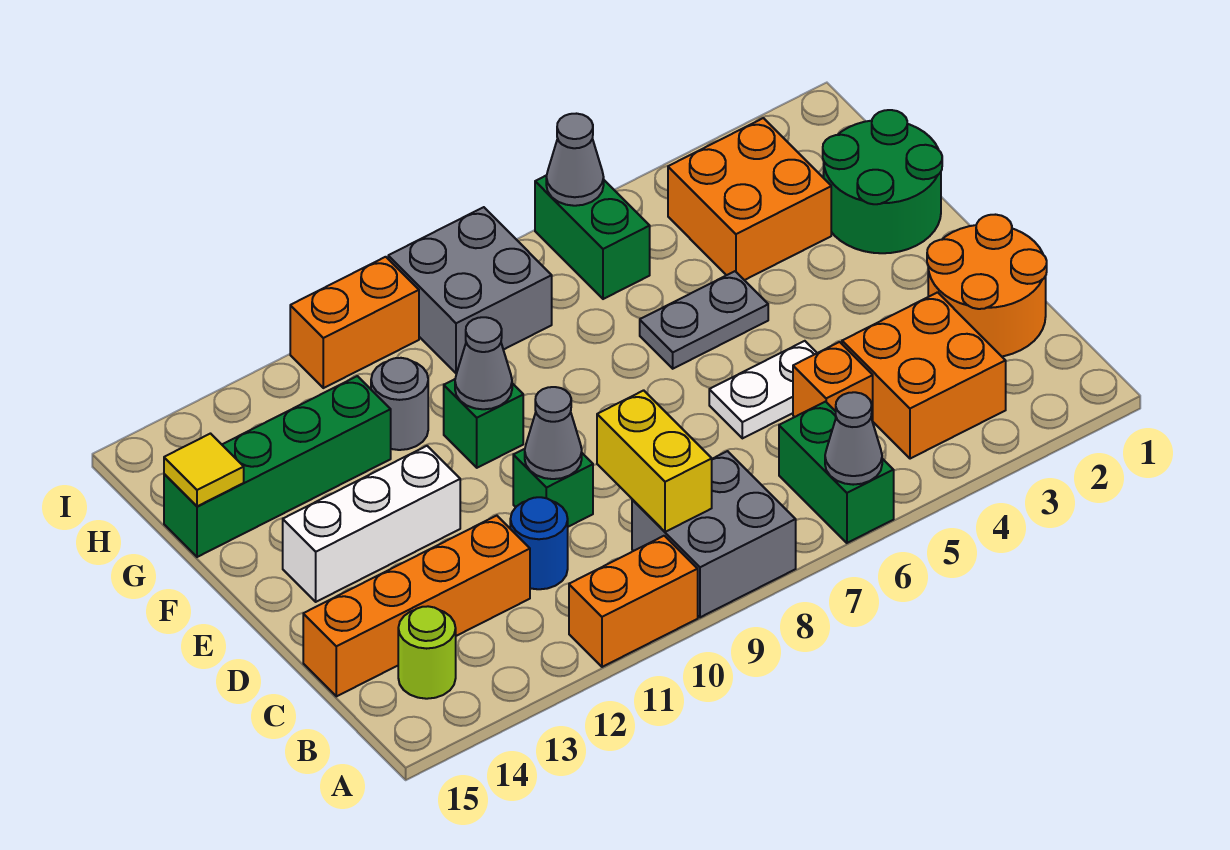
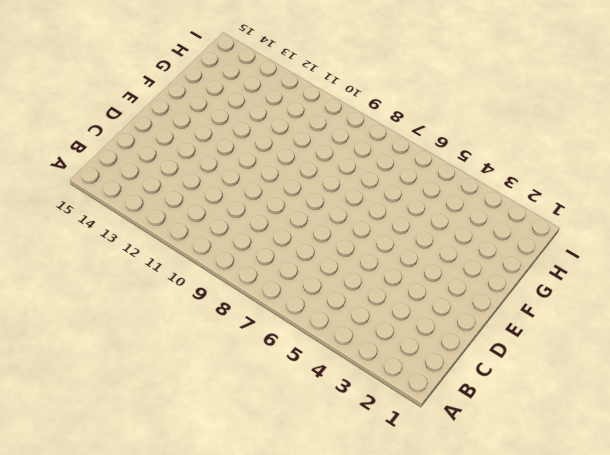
none -> green 1x2 brick [779,402,894,543]
none -> grey 2x2 brick [632,451,796,617]
none -> orange 1x2 brick [569,536,698,667]

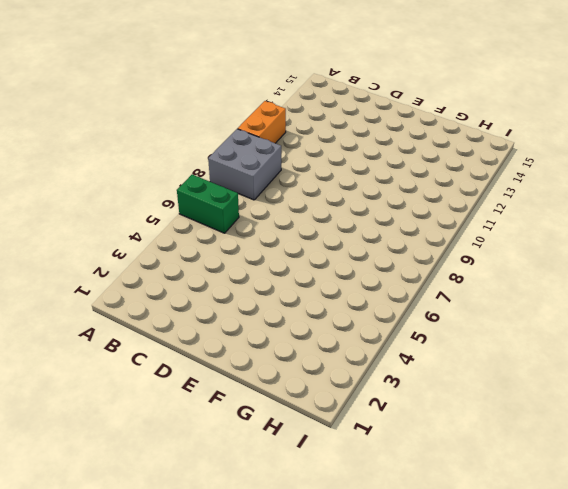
none -> orange 2x2 brick [842,292,1006,459]
none -> lime 1x1 round brick [398,606,456,699]
none -> orange 2x2 round brick [927,215,1047,356]

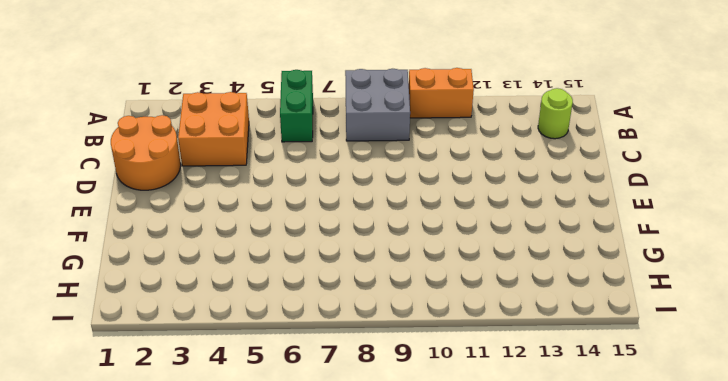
none -> orange 1x1 brick [793,342,873,422]
none -> blue 1x1 round brick [510,497,568,589]
none -> orange 1x4 brick [303,516,530,696]

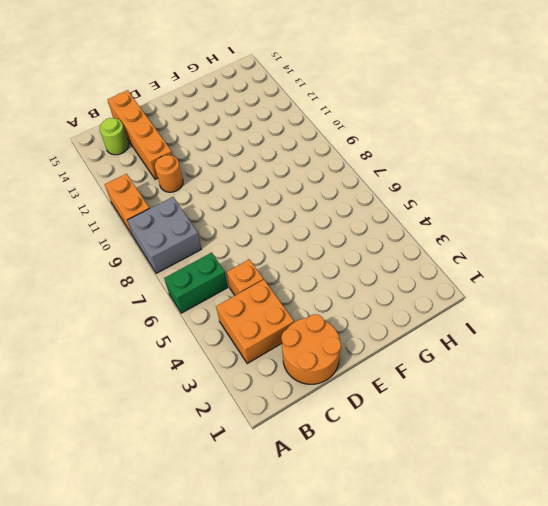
orange 1x1 round brick [155,155,183,192] -> blue 1x1 round brick [510,497,568,589]
none -> white 1x2 plate [709,341,817,438]
none -> green 1x1 brick [513,449,593,527]
none -> white 1x3 brick [283,446,460,602]

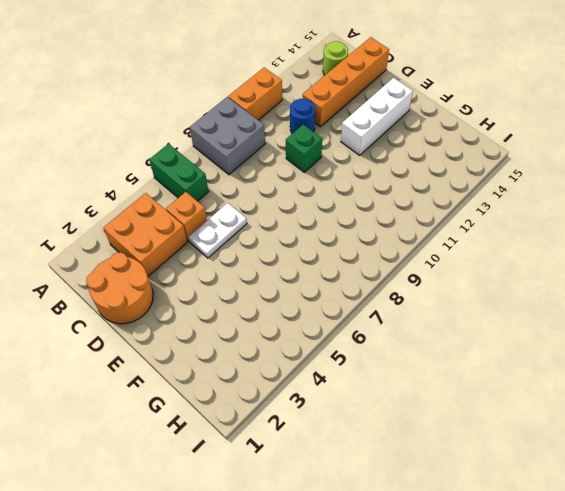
none -> green 2x2 round brick [823,110,942,253]
none -> grey 1x2 plate [640,271,768,369]
none -> green 1x1 brick [444,379,523,468]

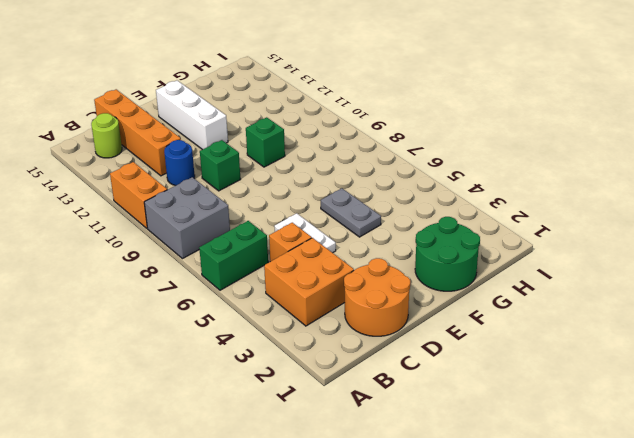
none -> orange 2x2 brick [668,118,831,280]
none -> grey 1x1 round brick [371,358,428,450]
none -> green 1x4 brick [164,376,391,557]

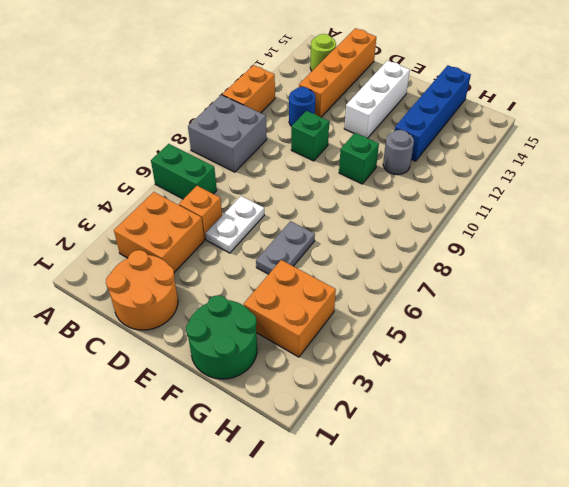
blue 1x4 brick [395,65,471,161] -> green 1x4 brick [164,376,391,557]
none -> green 1x2 brick [535,175,650,299]
none -> grey 2x2 brick [388,207,552,373]
none -> orange 1x2 brick [290,257,419,388]

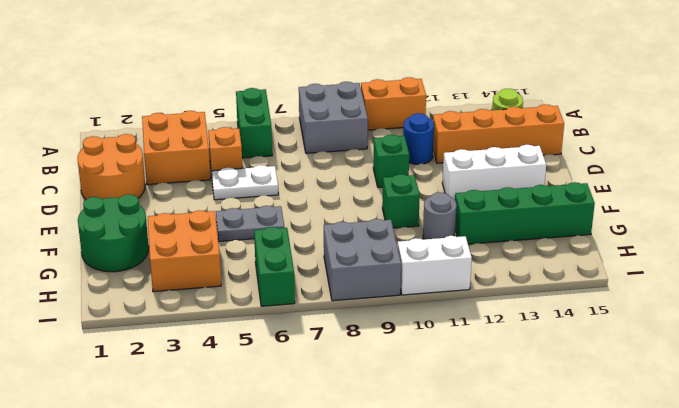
white 1x2 brick [398,236,472,295] -> orange 1x2 brick [290,257,419,388]
none -> grey 1x1 cone [825,392,882,485]
none -> yellow 1x2 brick [597,390,712,532]
none -> grey 1x1 cone [525,387,582,479]

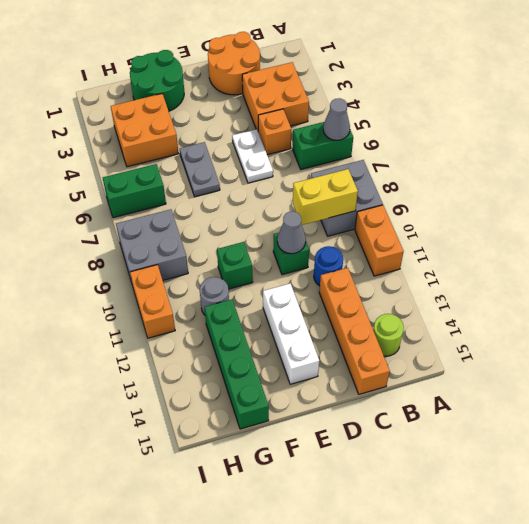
none -> grey 1x1 cone [455,317,512,409]
none -> yellow 1x1 tile [164,434,244,506]
none -> grey 1x1 cone [546,114,604,206]

